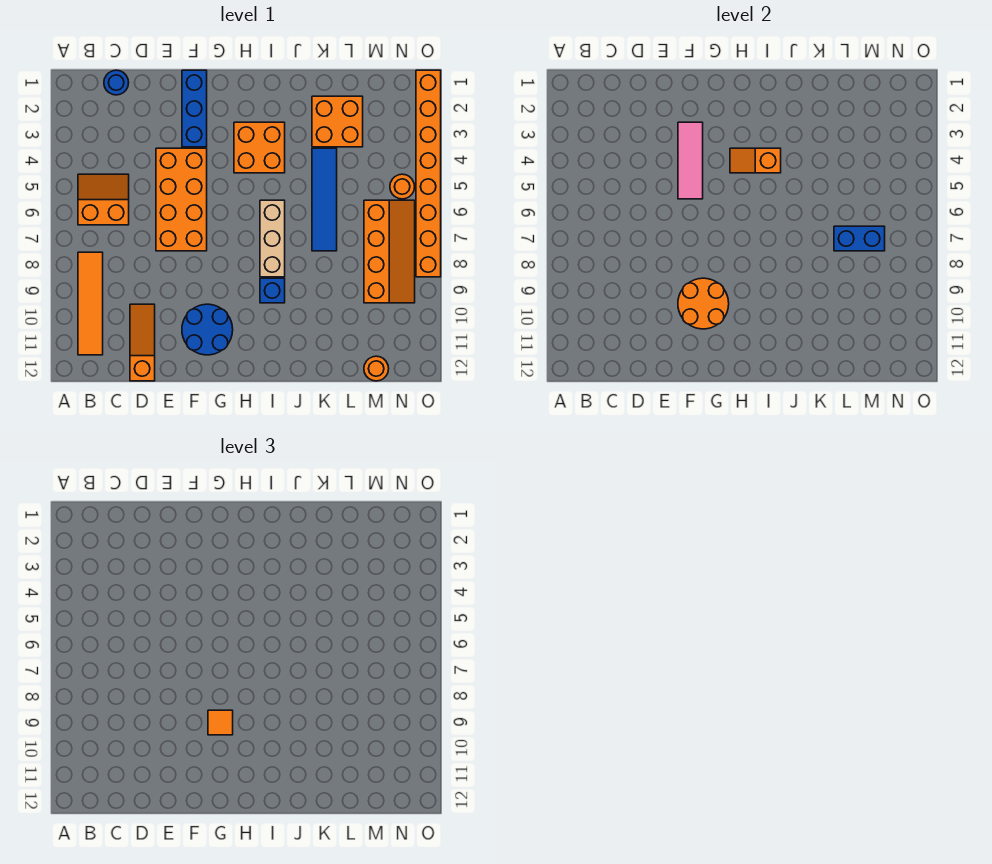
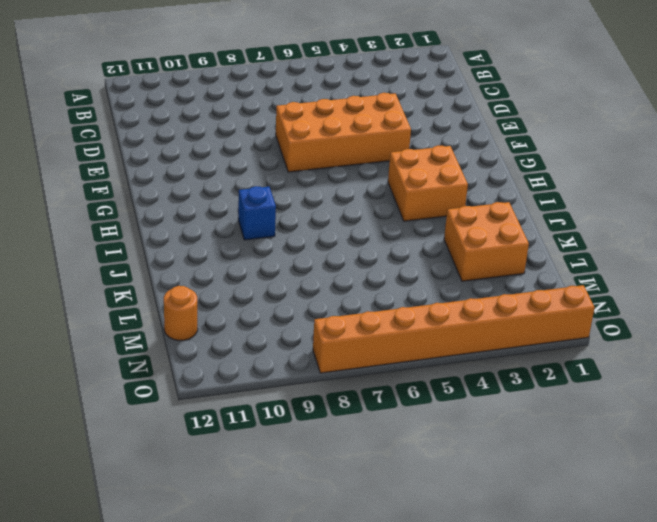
none -> orange 2x2 slope [78,174,129,225]
none -> orange 1x4 tile [78,252,103,355]
none -> blue 1x1 round brick [104,70,129,95]

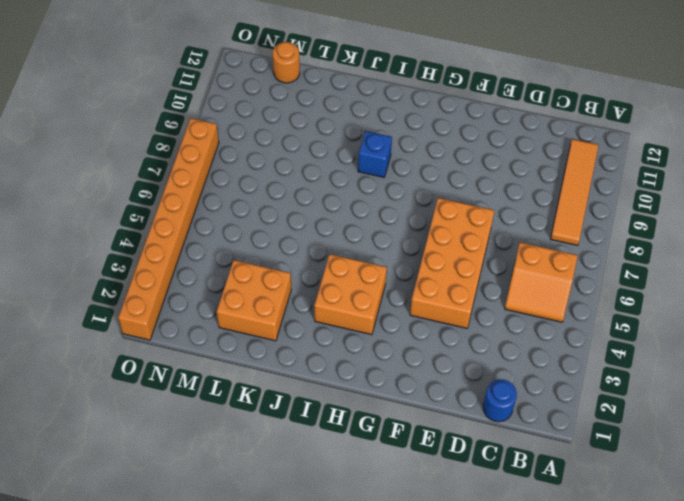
none -> orange 1x3 slope [130,304,155,381]
none -> blue 1x3 brick [182,70,207,147]
none -> blue 2x2 round brick [182,304,233,355]

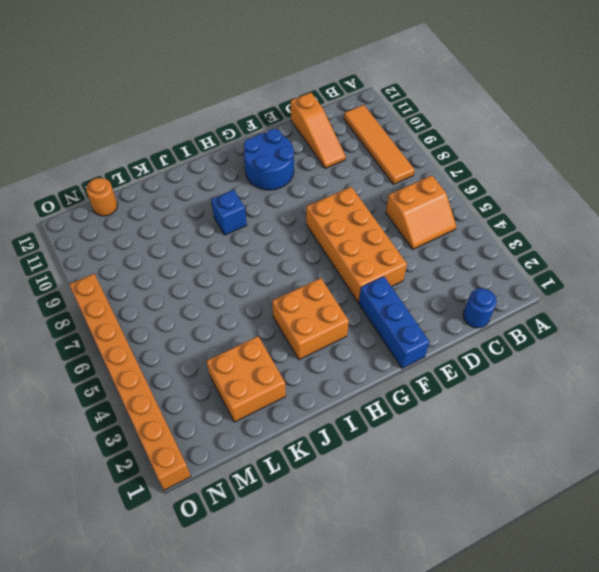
none -> tan 1x3 brick [260,200,285,277]
none -> blue 1x4 tile [312,148,337,251]
none -> orange 2x4 slope [364,200,415,303]

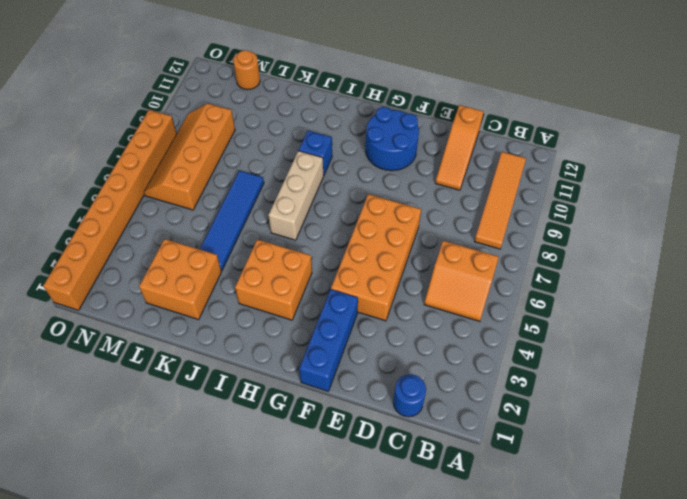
none -> orange 1x1 round brick [390,174,415,199]
none -> pink 1x3 tile [678,122,703,199]
none -> orange 2x2 round brick [678,278,729,329]

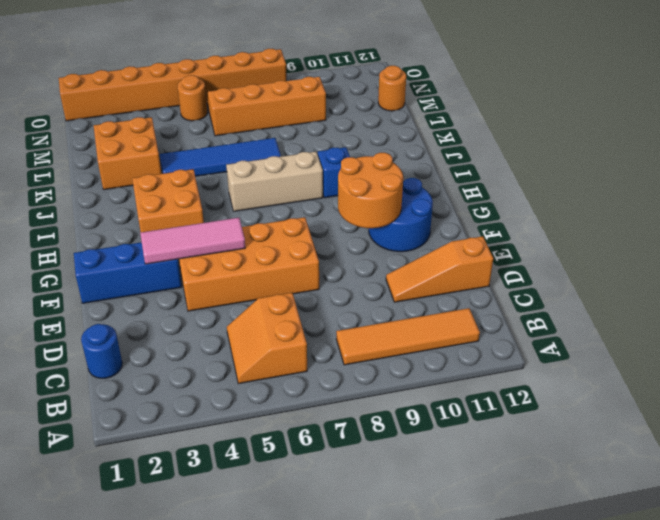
none -> orange 1x2 slope [730,148,781,173]
none -> blue 1x2 brick [834,226,885,251]
none -> orange 1x1 tile [208,710,233,735]

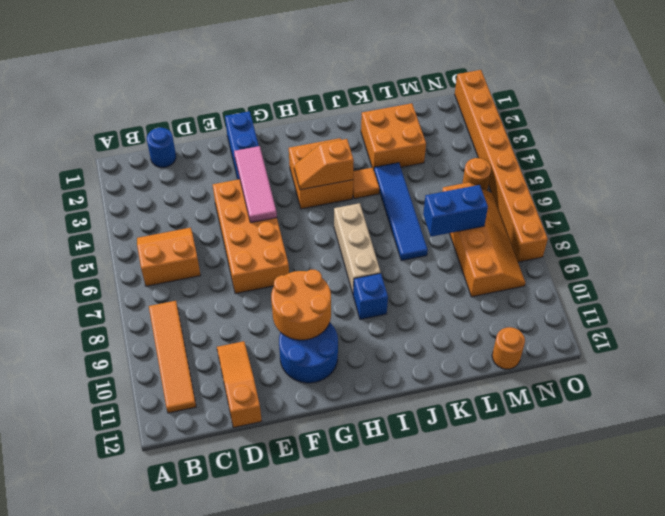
orange 1x1 tile [353,168,379,199] -> orange 1x1 tile moved to [208,710,233,735]

